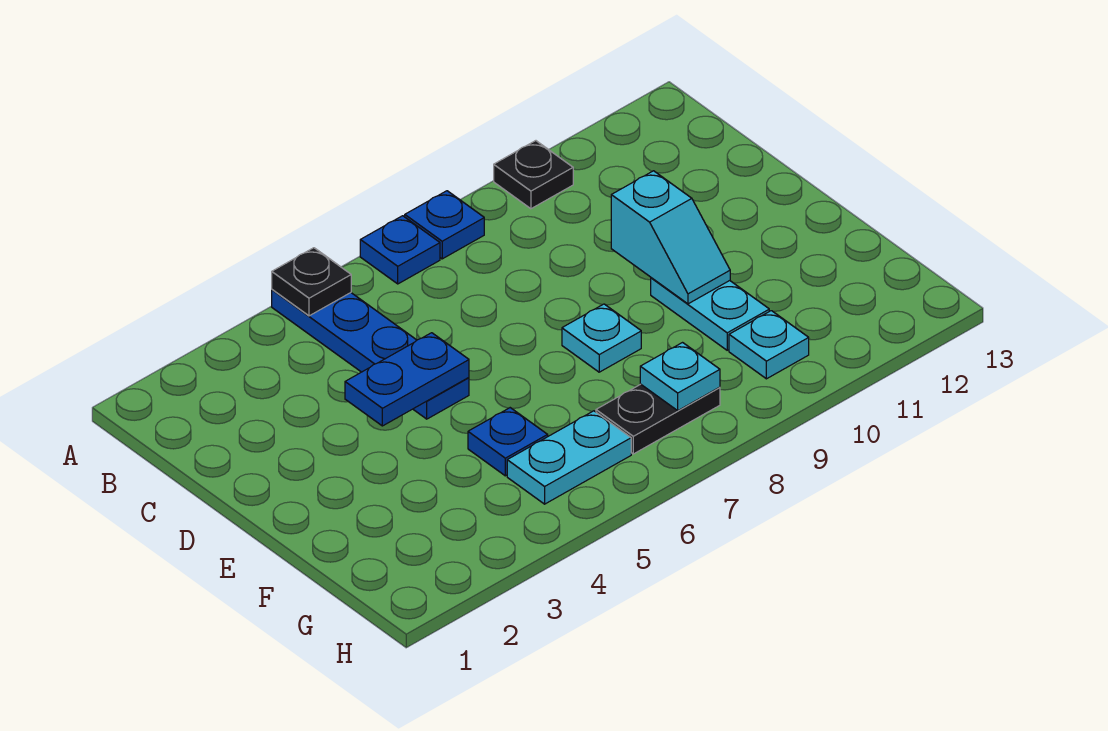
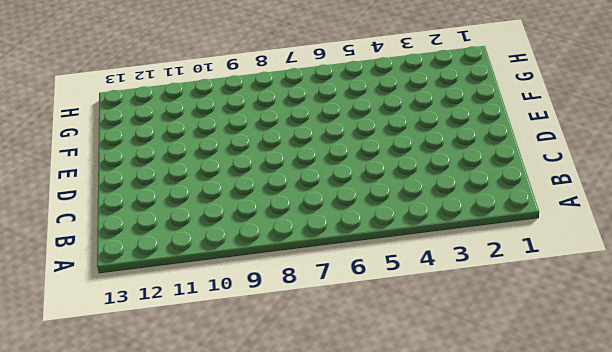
none -> blue 1x4 plate [272,290,469,419]
none -> blue 1x1 plate [360,216,440,284]
none -> blue 1x1 plate [405,191,484,259]

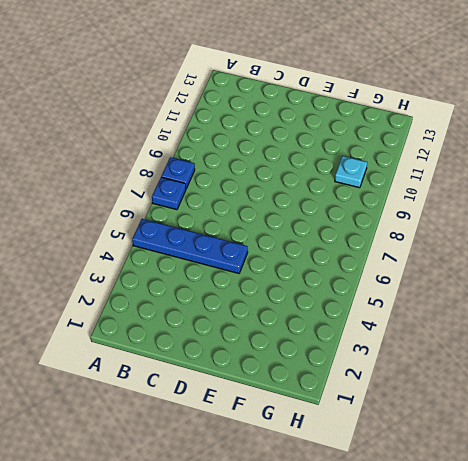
none -> black 1x1 plate [494,141,573,209]
none -> cyan 1x1 plate [562,304,641,372]
none -> cyan 1x2 plate [651,278,769,350]

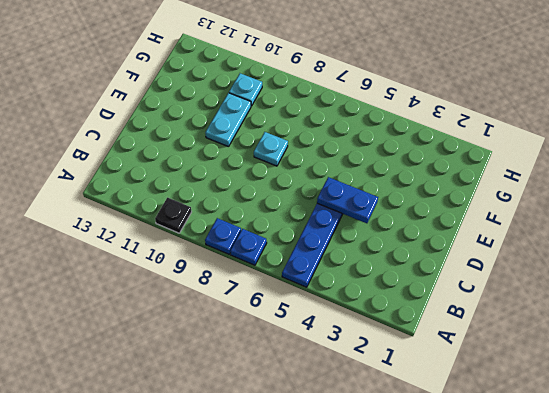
none -> blue 1x1 plate [468,408,548,476]
none -> cyan 1x2 plate [507,411,631,504]
none -> black 1x2 plate [596,384,720,454]

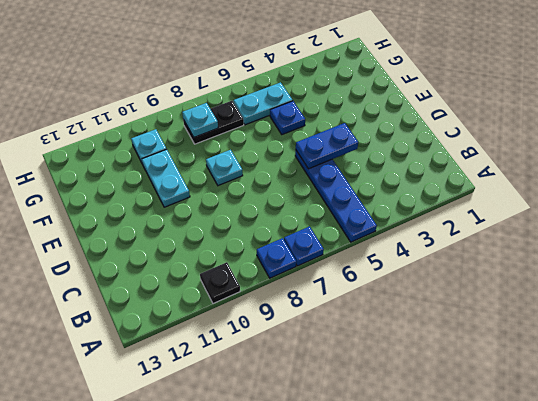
none -> black 1x1 plate [272,248,351,316]
none -> cyan 1x2 slope [611,171,730,304]

